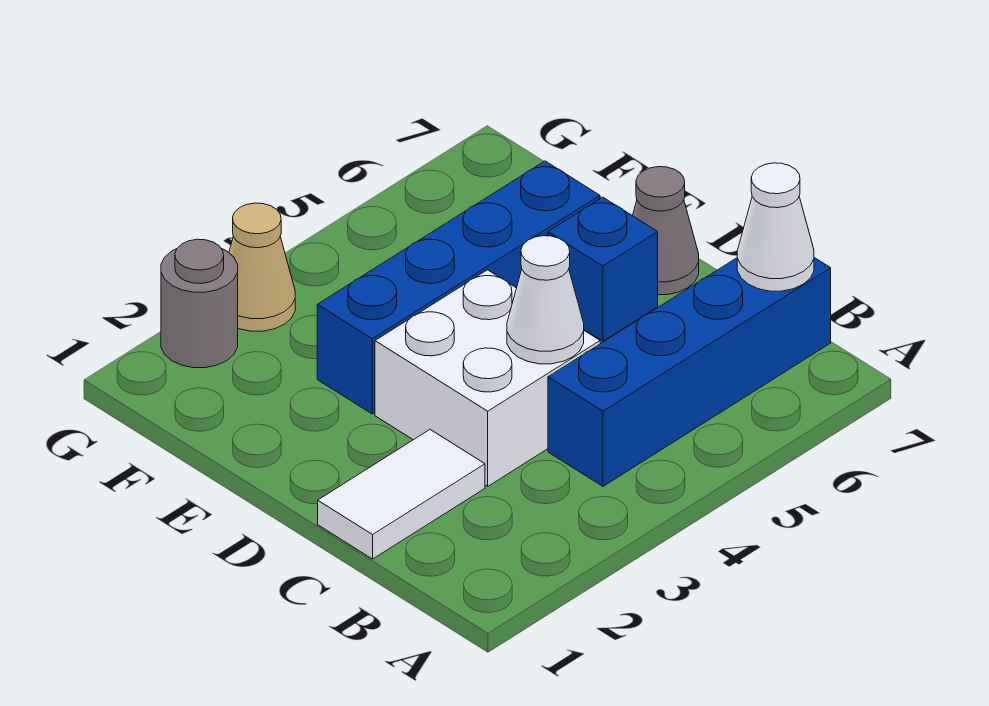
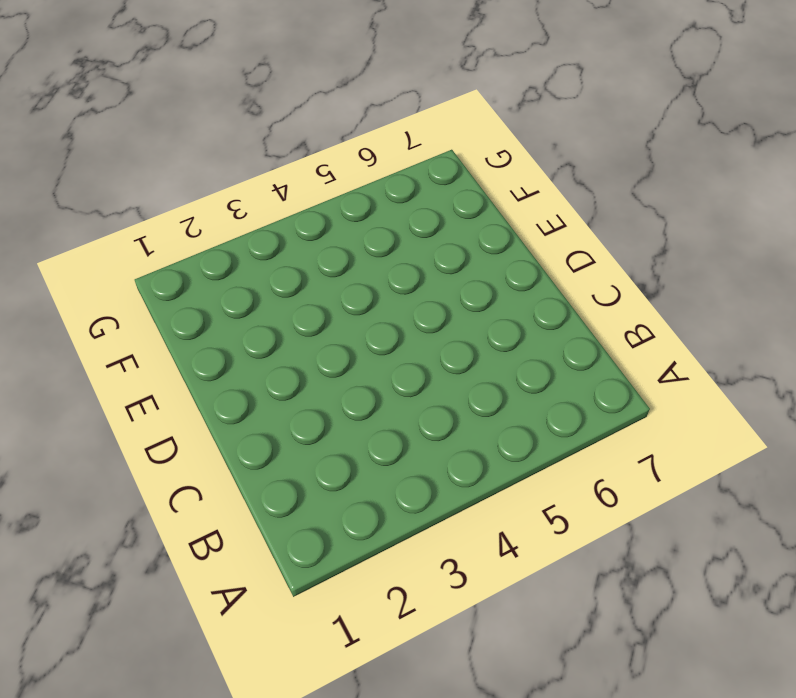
none -> blue 1x4 brick [548,258,831,486]
none -> white 1x2 tile [318,430,485,559]

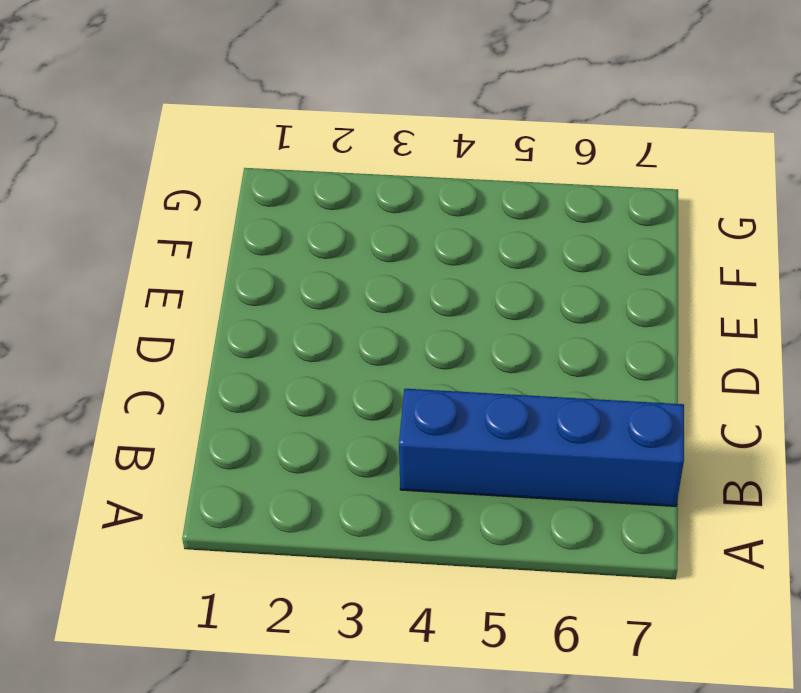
none -> white 1x2 tile [318,430,485,559]
none -> white 2x2 brick [375,270,600,486]

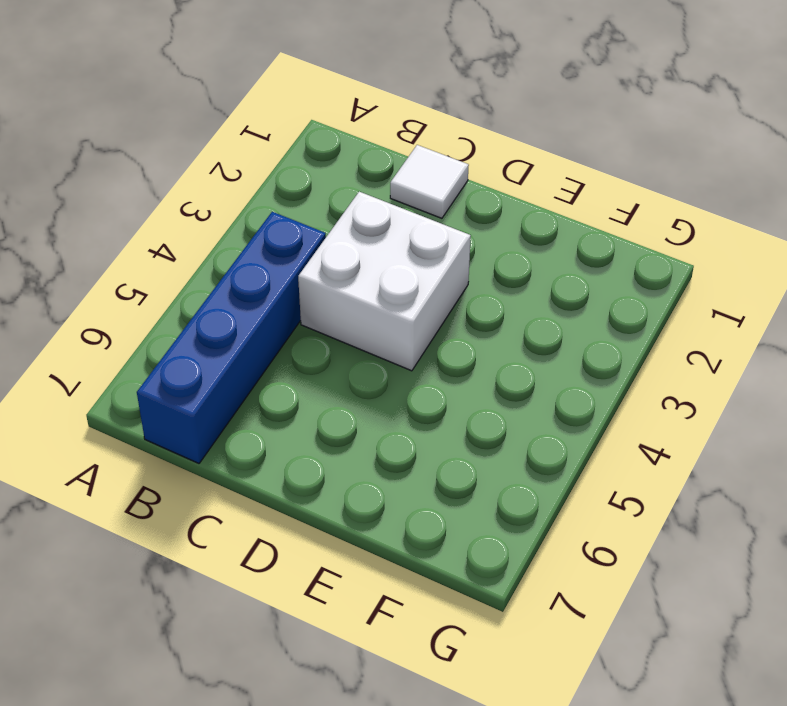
white 1x1 tile [390,145,469,218] -> white 1x2 tile [318,430,485,559]
none -> blue 1x1 brick [548,197,658,341]
none -> grey 1x1 cone [633,167,699,295]

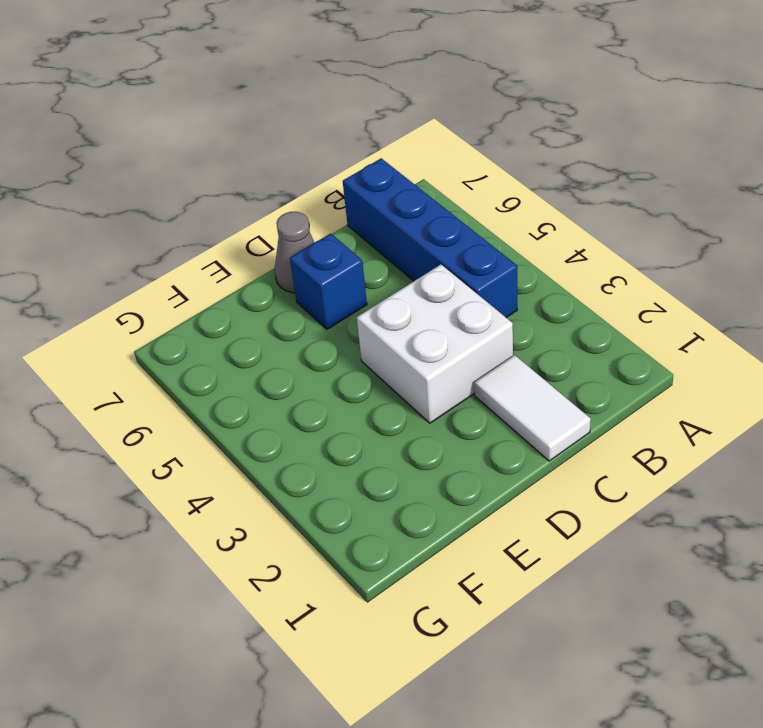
none -> blue 1x4 brick [317,161,600,414]
none -> grey 1x1 round brick [161,239,238,368]

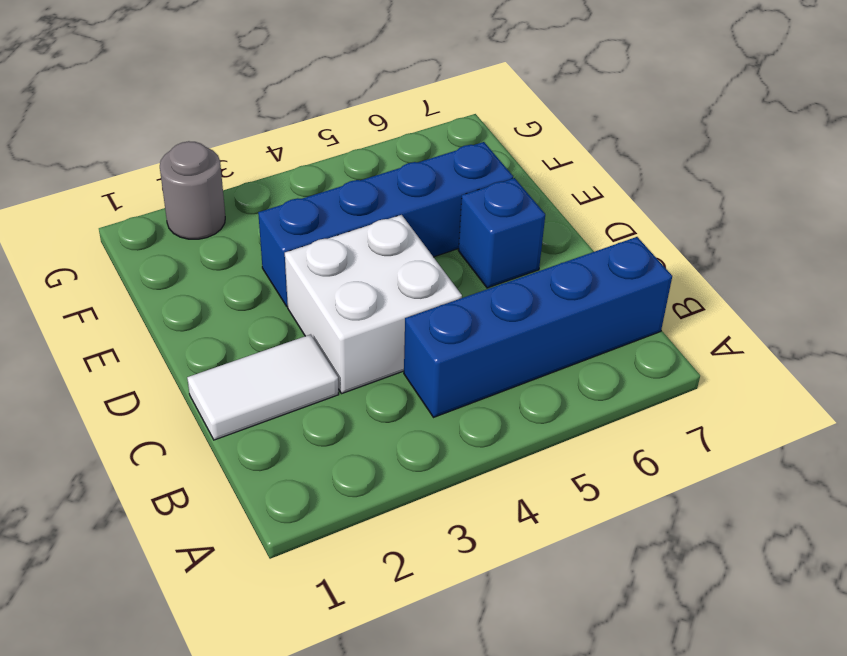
none -> grey 1x1 cone [633,167,699,295]
none -> tan 1x1 cone [229,203,295,331]

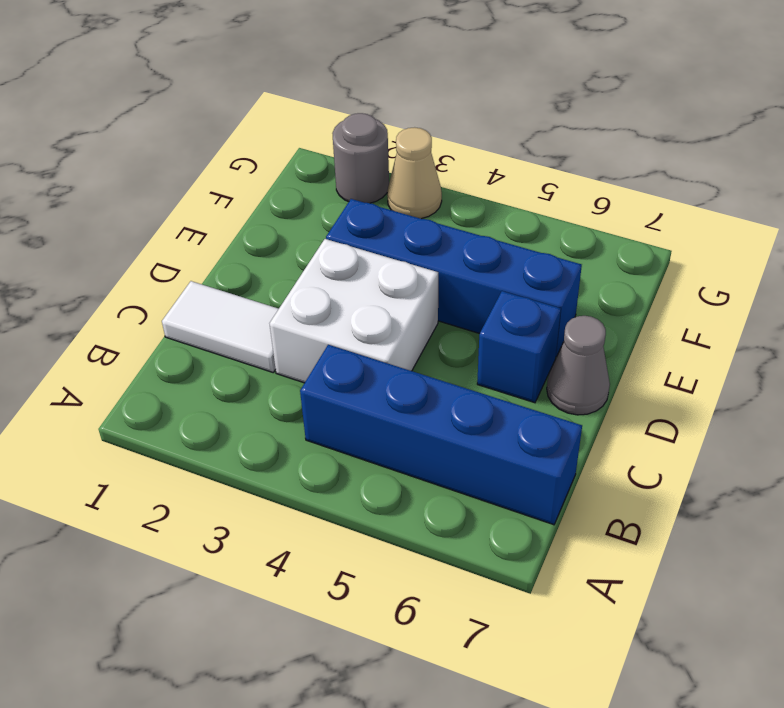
none -> white 1x1 cone [737,163,814,291]
none -> white 1x1 cone [507,236,584,364]

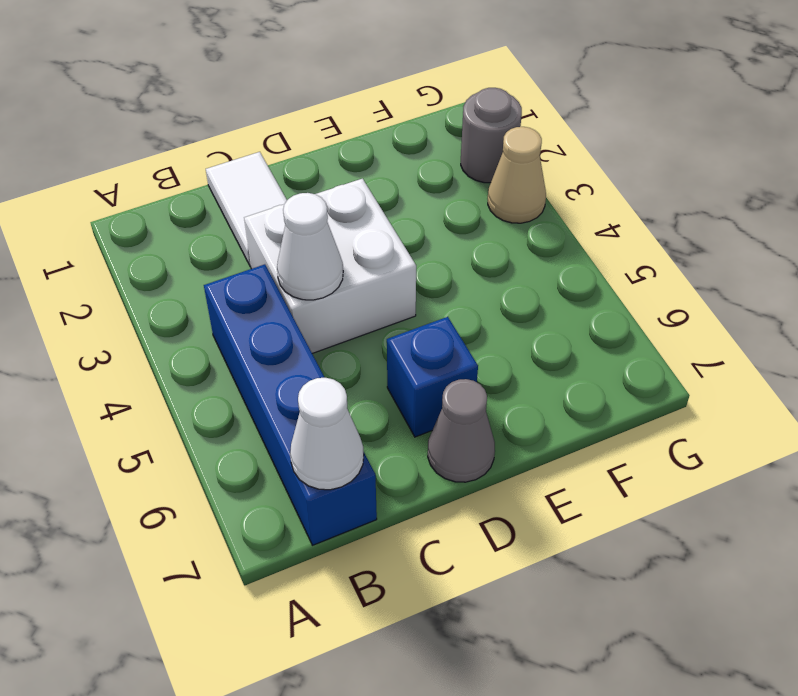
none -> blue 1x4 brick [317,161,600,414]

